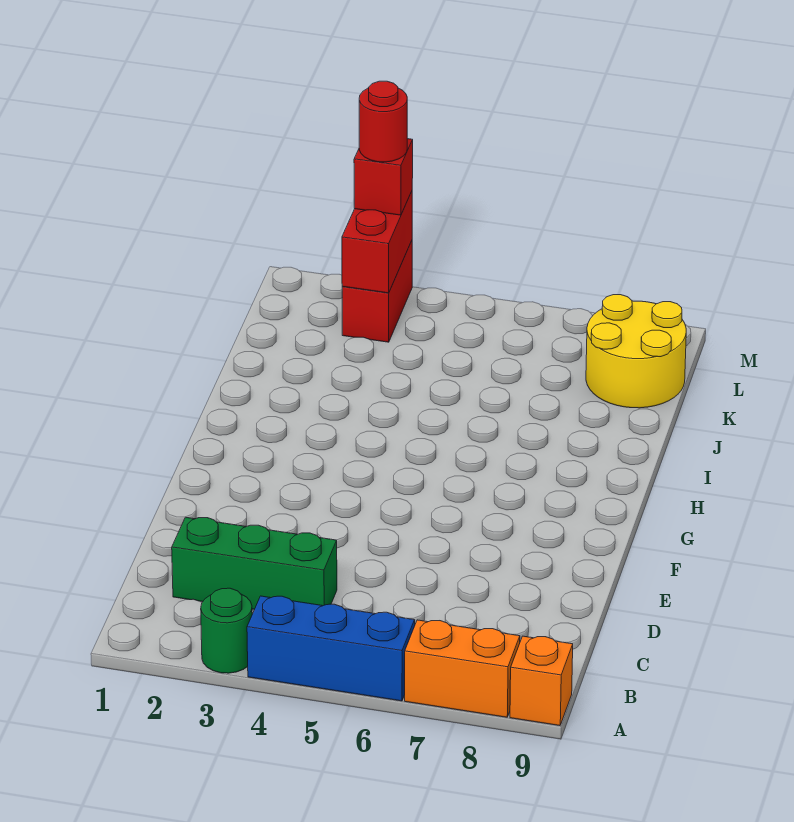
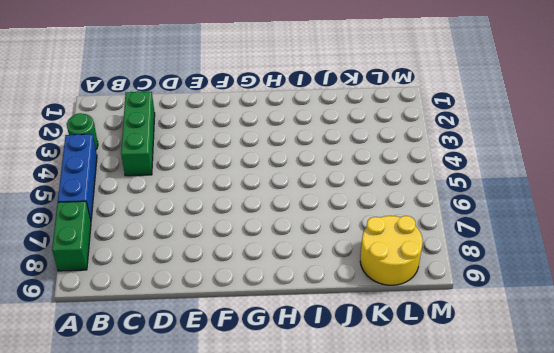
green 1x2 brick [52,201,91,271] -> orange 1x2 brick [405,620,520,717]
none -> orange 1x1 brick [510,636,573,726]
none -> red 1x2 brick [342,241,412,342]

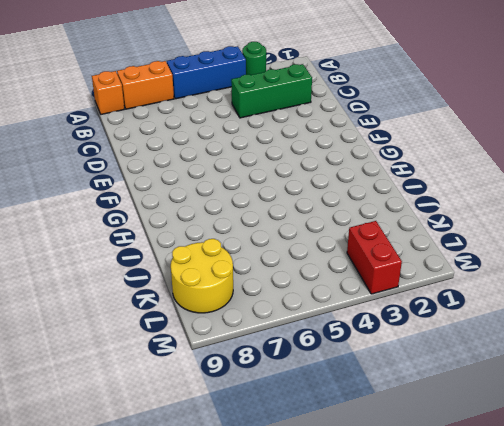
none -> red 1x2 brick [342,191,412,293]
none -> red 1x1 brick [354,139,413,215]

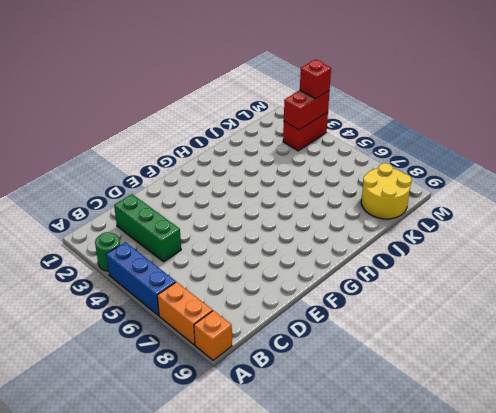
none -> red 1x1 round brick [359,81,407,162]

